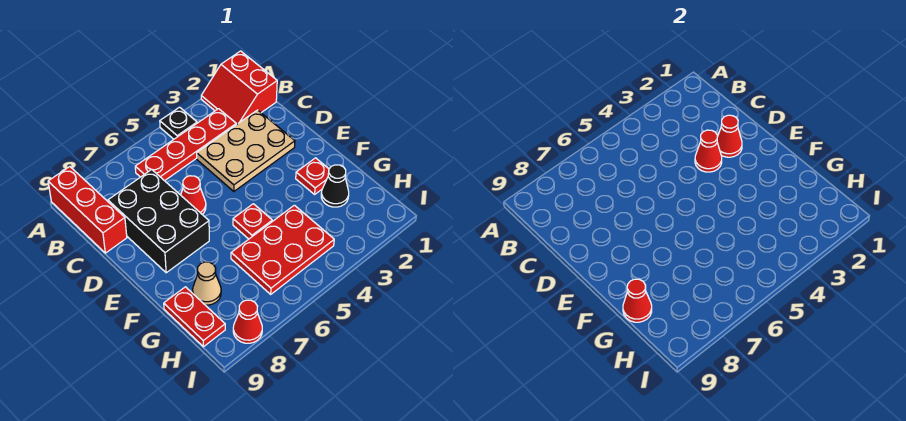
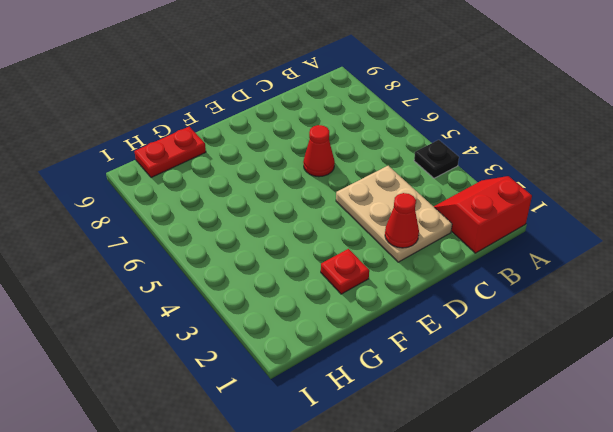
none -> red 1x3 brick [48,167,127,253]
none -> red 1x4 plate [135,109,236,181]
none -> black 2x3 brick [108,170,209,273]

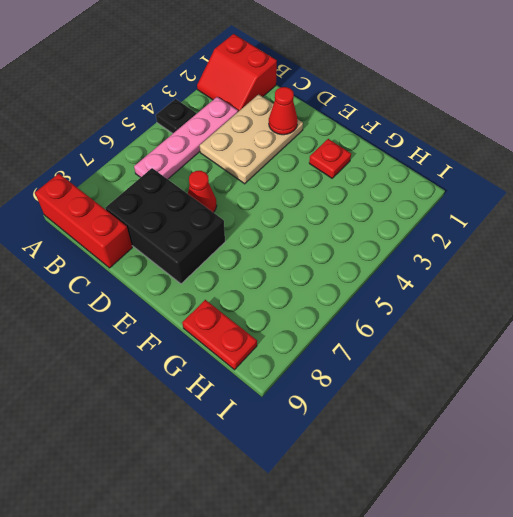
pink 1x4 plate [134,97,238,179] -> red 1x4 plate [135,109,236,181]
none -> red 1x1 plate [233,204,272,239]
none -> black 1x1 cone [321,165,349,207]
none -> red 2x3 plate [231,205,334,294]

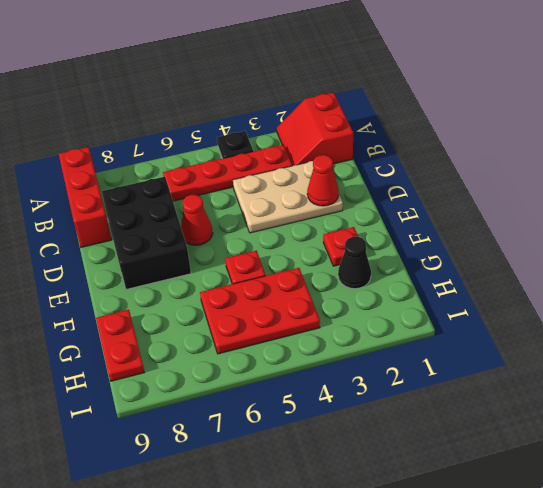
none -> tan 1x1 cone [193,262,221,305]
none -> red 1x1 cone [233,300,262,343]
none -> red 1x1 cone [695,130,722,172]

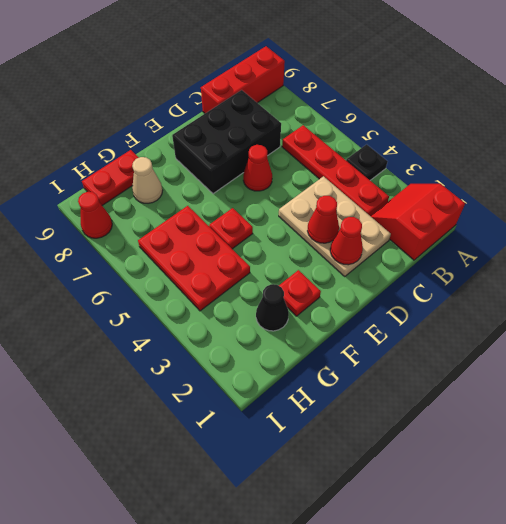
none -> red 1x1 cone [623,279,652,322]

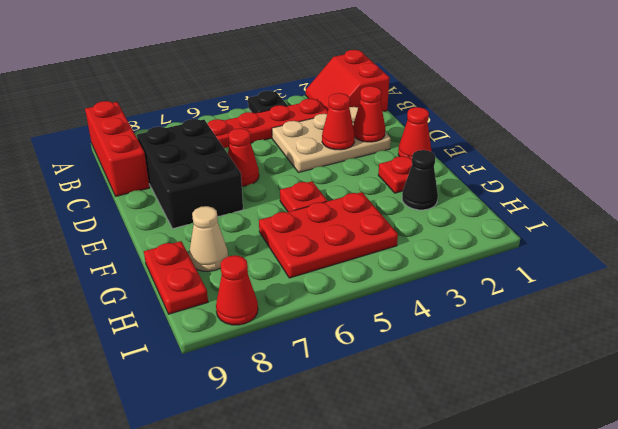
red 1x1 cone [398,107,431,159] -> red 1x1 cone moved to [623,279,652,322]

